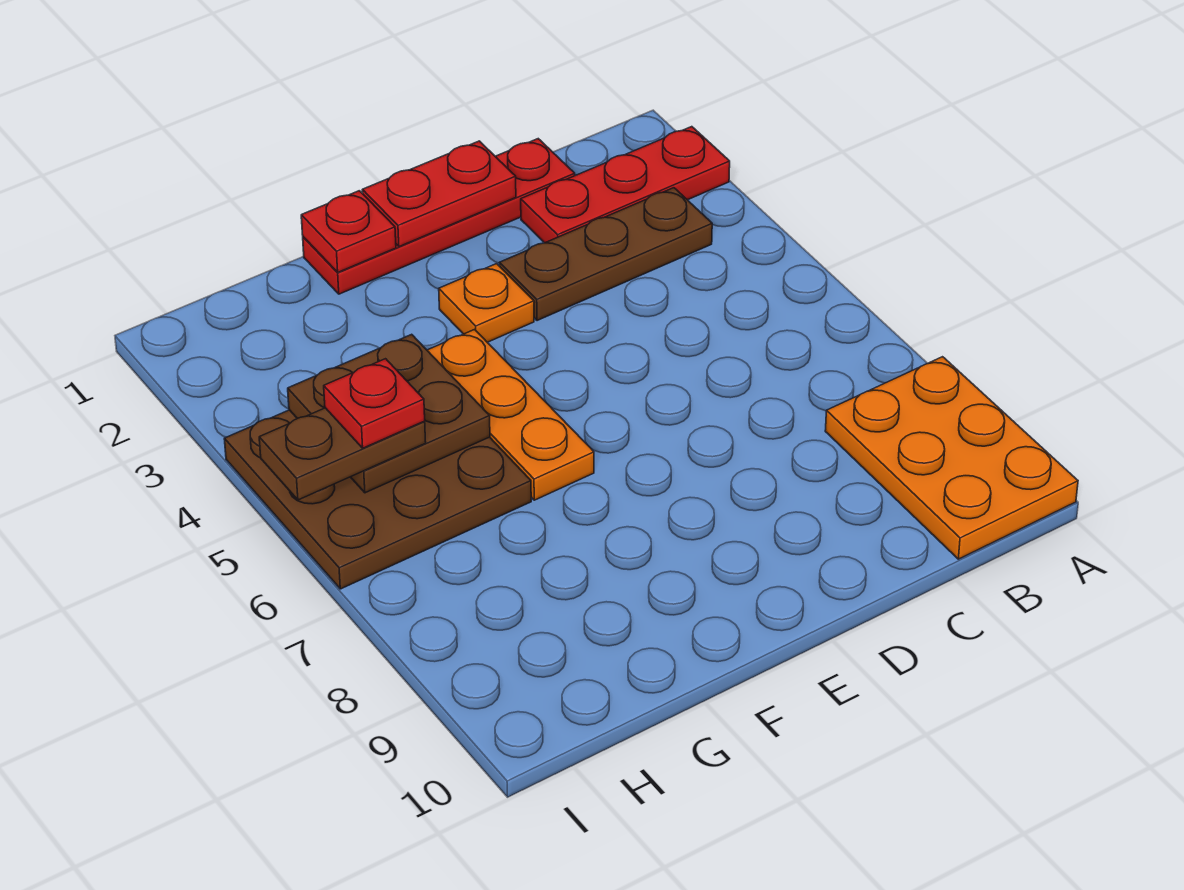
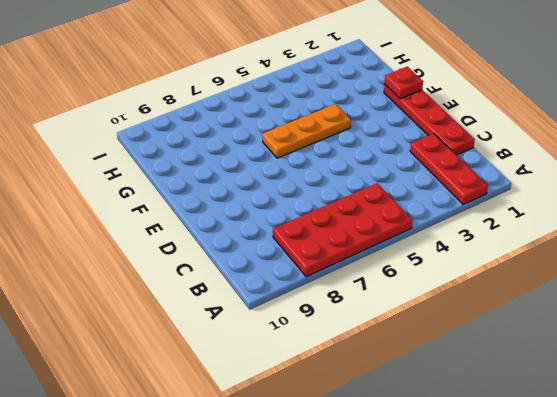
red 2x4 plate [273,183,412,277] -> orange 2x3 plate [825,357,1078,559]
none -> brown 1x3 plate [500,188,712,321]
none -> orange 1x1 plate [439,264,534,342]
none -> brown 3x3 plate [224,410,531,589]

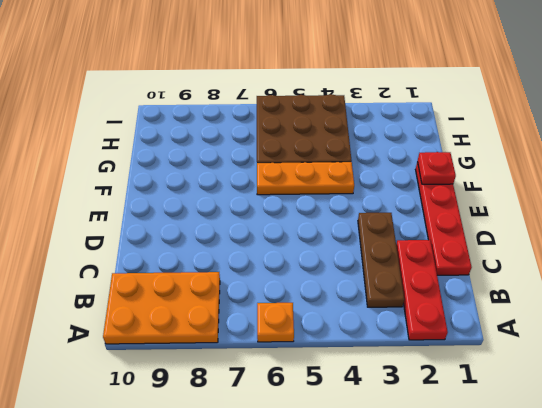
orange 1x1 plate [257,303,294,342] -> orange 1x1 plate moved to [439,264,534,342]
none -> red 1x2 plate [362,141,516,247]
none -> brown 2x2 plate [288,334,490,493]
none -> brown 1x2 plate [259,408,426,500]

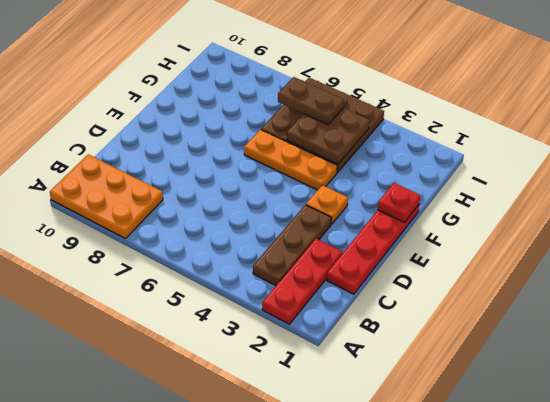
brown 1x2 plate [278,77,344,124] -> brown 1x2 plate turned to [259,408,426,500]
none -> red 1x2 plate [362,141,516,247]
none -> red 1x1 plate [324,359,425,448]

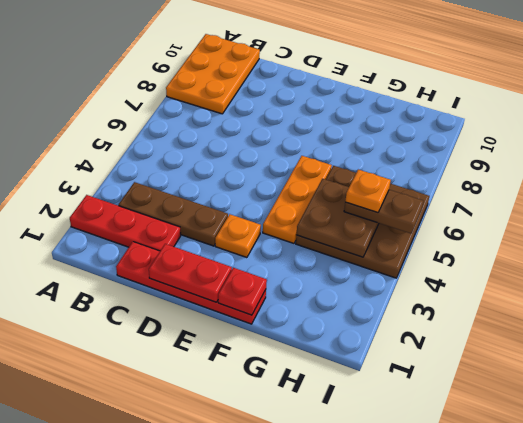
orange 1x1 plate [345,170,391,213] -> red 1x1 plate [324,359,425,448]

